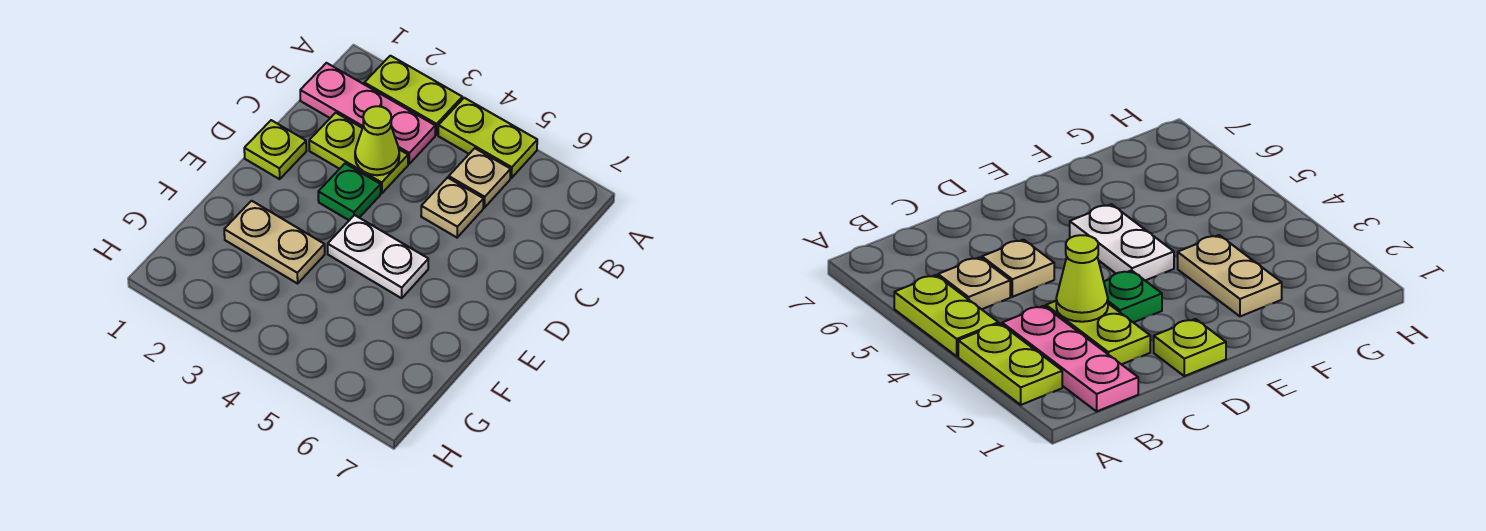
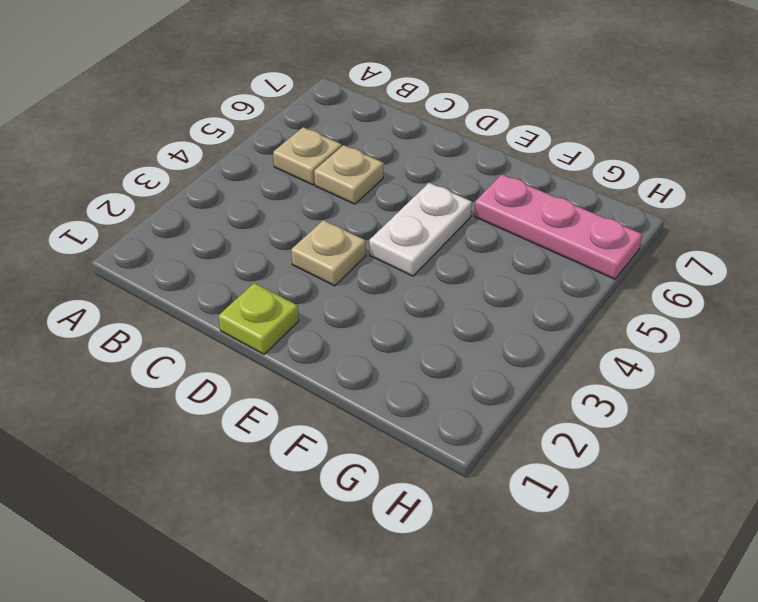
tan 1x1 plate [291,220,366,286] -> green 1x1 plate [318,164,381,220]
pink 1x3 plate [474,175,642,279] -> pink 1x3 plate turned to [300,63,435,164]
none -> lime 1x2 plate [364,56,462,135]
none -> lime 1x2 plate [438,98,537,178]

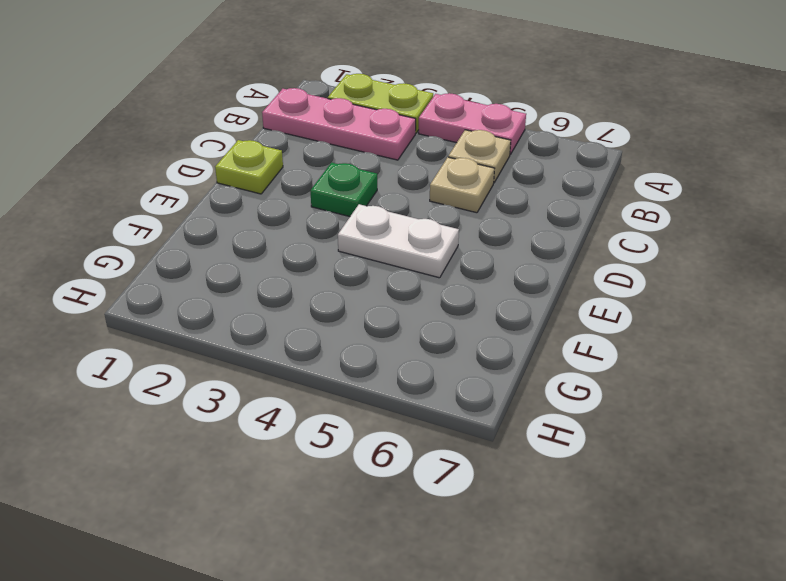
pink 1x2 plate [419,93,526,155] -> lime 1x2 plate [438,98,537,178]
none -> lime 1x2 plate [309,113,408,193]
none -> tan 1x2 plate [224,201,325,284]

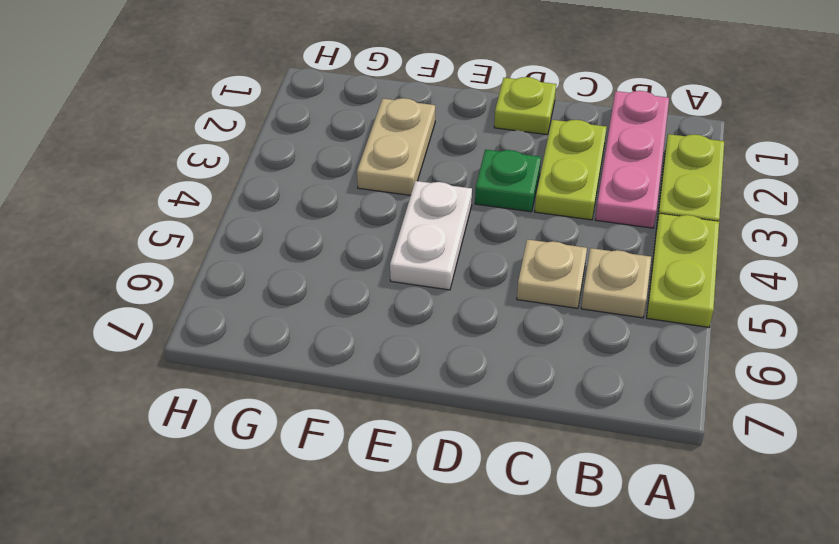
none -> lime 1x1 cone [355,106,399,175]

